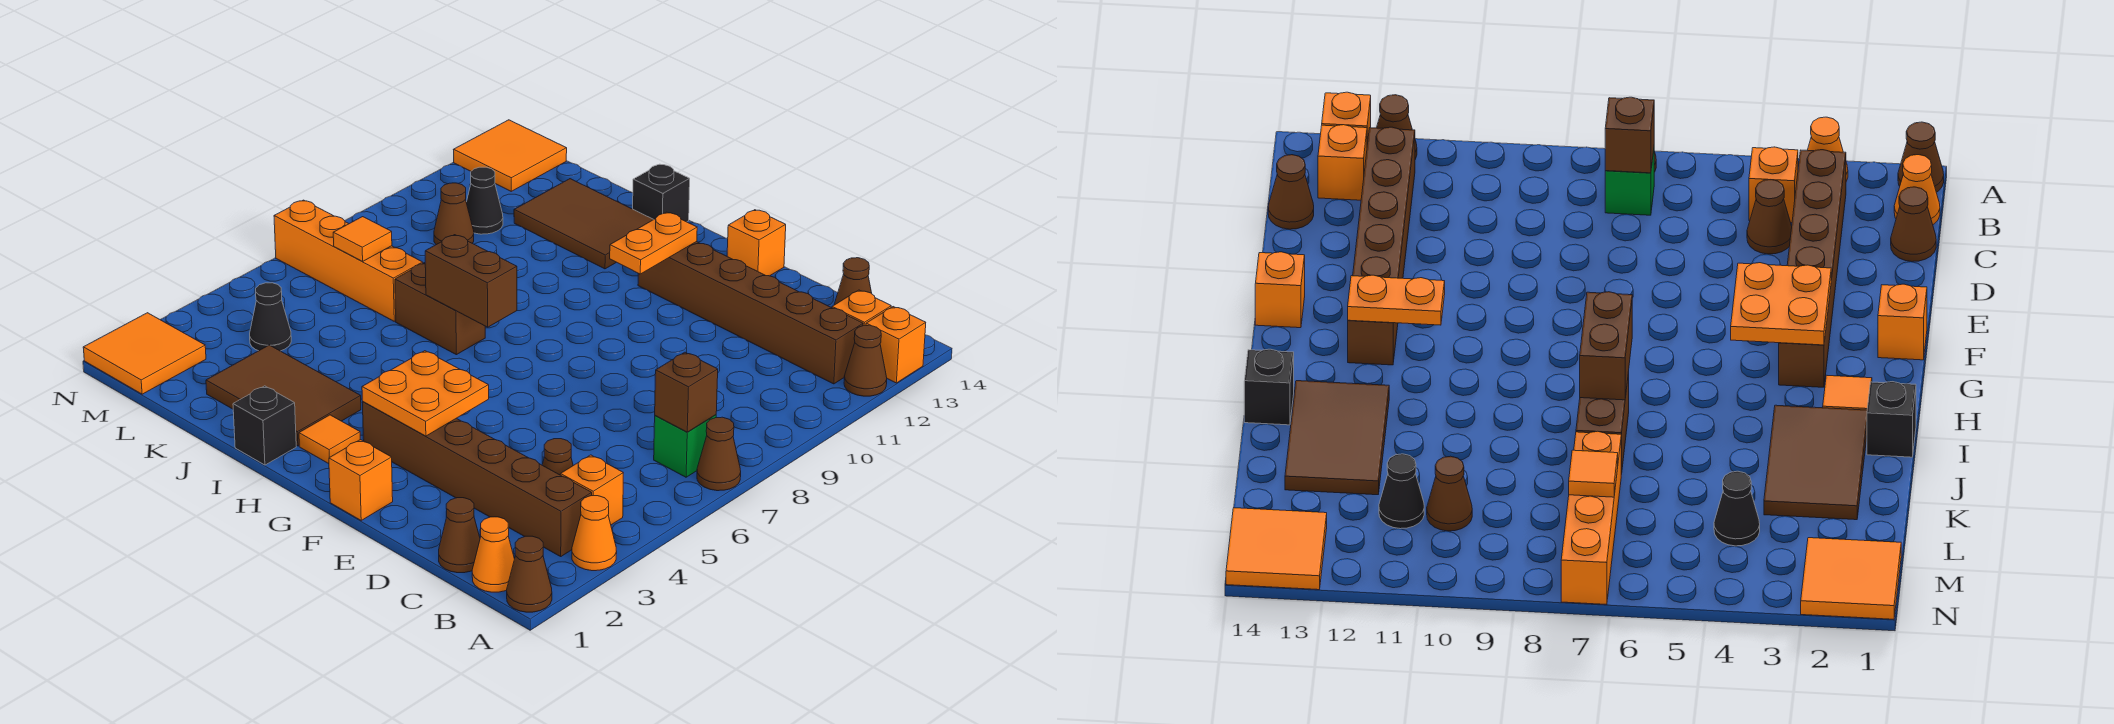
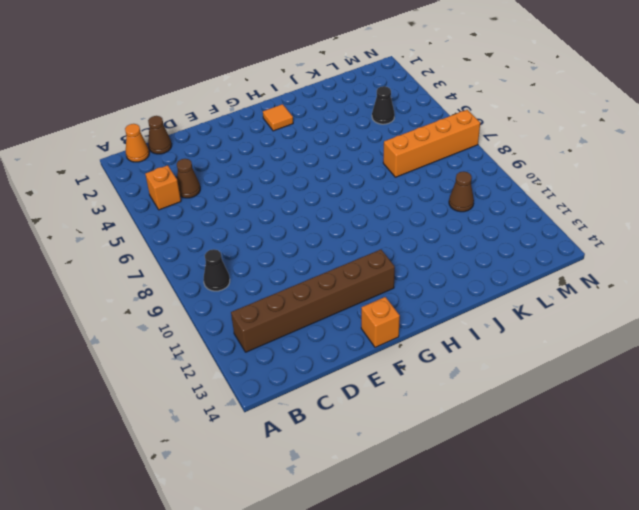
black 1x1 cone [203,249,230,291] -> black 1x1 cone moved to [466,167,503,234]
none -> brown 1x1 cone [507,536,552,612]
none -> orange 1x1 cone [572,496,617,571]
none -> brown 1x1 cone [697,417,741,491]
none -> brown 1x1 cone [844,325,887,396]

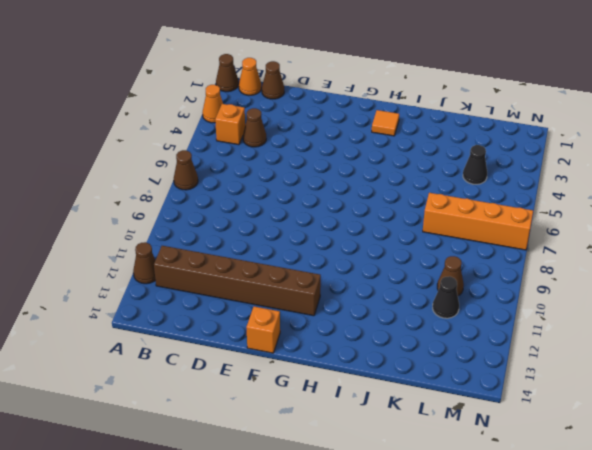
none -> orange 1x1 brick [866,307,926,383]
none -> brown 1x6 brick [362,402,592,556]
none -> green 1x1 brick [654,415,716,477]
none -> orange 1x1 brick [832,290,891,326]

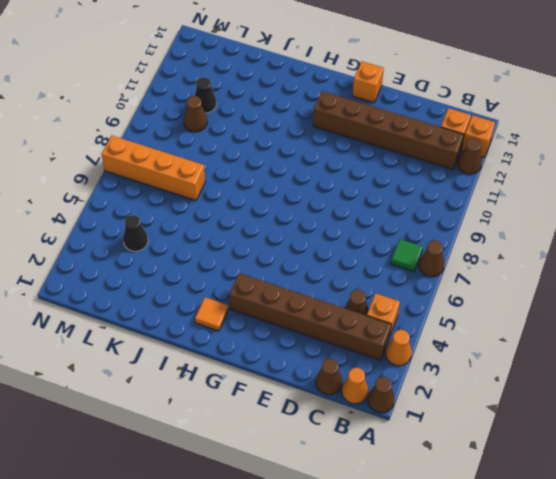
green 1x1 tile [391,239,423,271] -> green 1x1 brick [654,415,716,477]
none -> brown 1x1 cone [834,258,872,305]
none -> orange 1x1 brick [329,440,393,520]
none -> black 1x1 brick [233,386,296,465]
none -> brown 2x3 tile [206,345,361,446]

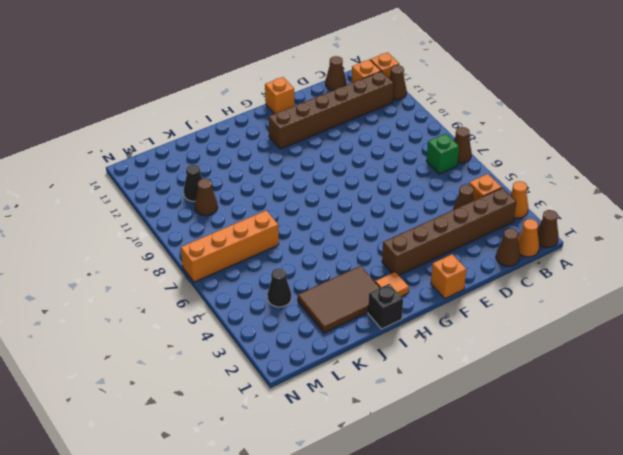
none -> brown 1x2 brick [395,263,485,355]
none -> brown 2x3 tile [514,179,653,269]
none -> black 1x1 brick [633,164,690,222]
none -> orange 2x2 tile [83,313,206,394]

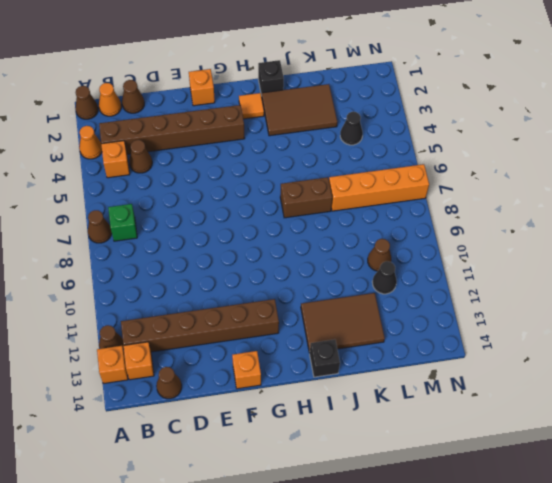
none -> orange 2x2 tile [83,313,206,394]
none -> orange 2x2 tile [453,120,567,191]
none -> brown 1x1 brick [655,352,718,432]
none -> orange 2x2 plate [362,351,489,436]

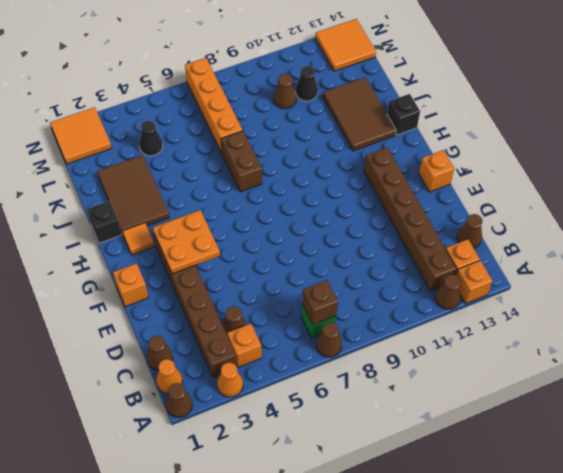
none -> orange 1x2 plate [610,212,697,274]
none -> brown 1x2 brick [425,235,517,327]
none -> orange 1x1 tile [333,217,392,262]

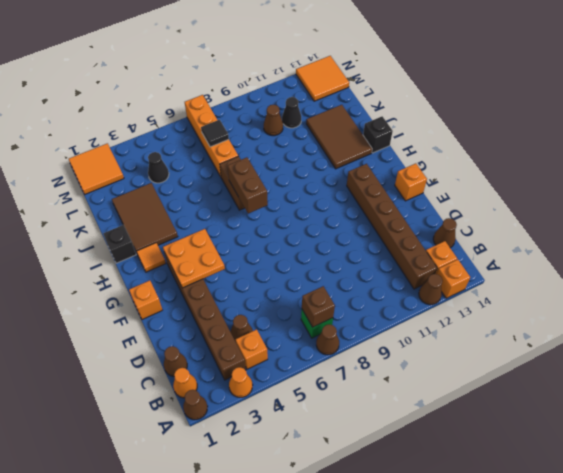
black 1x1 tile [201,120,229,147] -> orange 1x1 tile [333,217,392,262]
none -> orange 1x2 plate [610,212,697,274]

